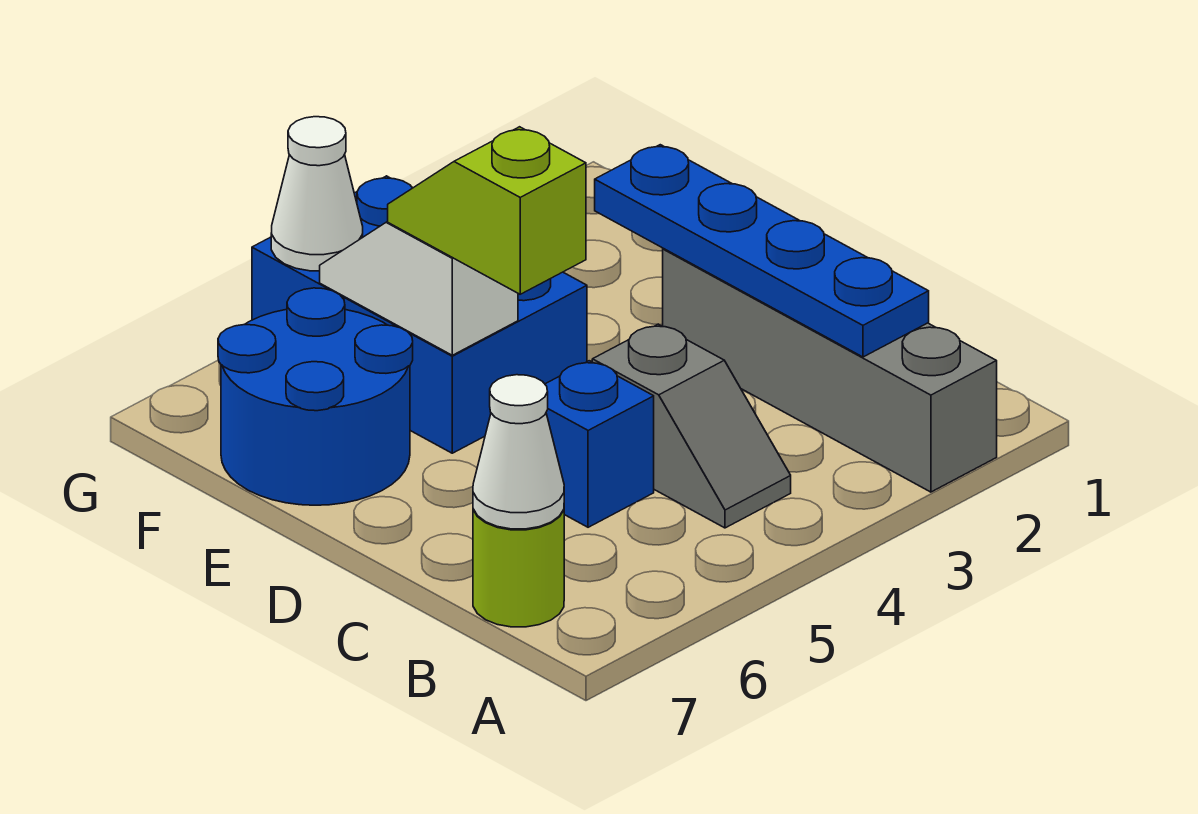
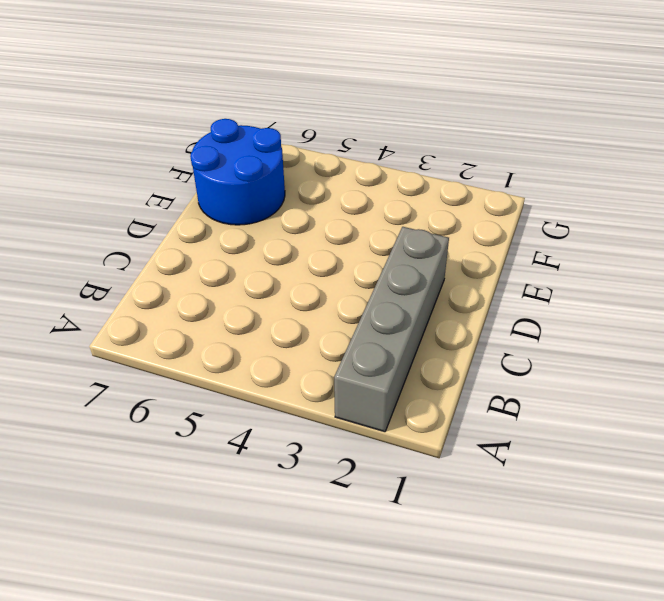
none -> grey 1x2 slope [592,324,791,528]
none -> lime 1x1 round brick [473,509,564,627]

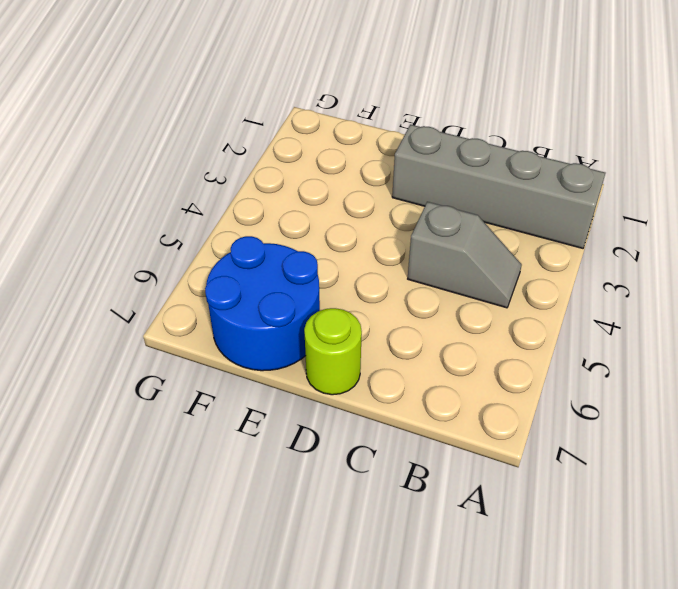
lime 1x1 round brick [304,308,362,395] -> lime 1x1 round brick moved to [473,509,564,627]
none -> blue 1x1 brick [545,361,654,527]
none -> blue 2x3 brick [252,176,587,453]

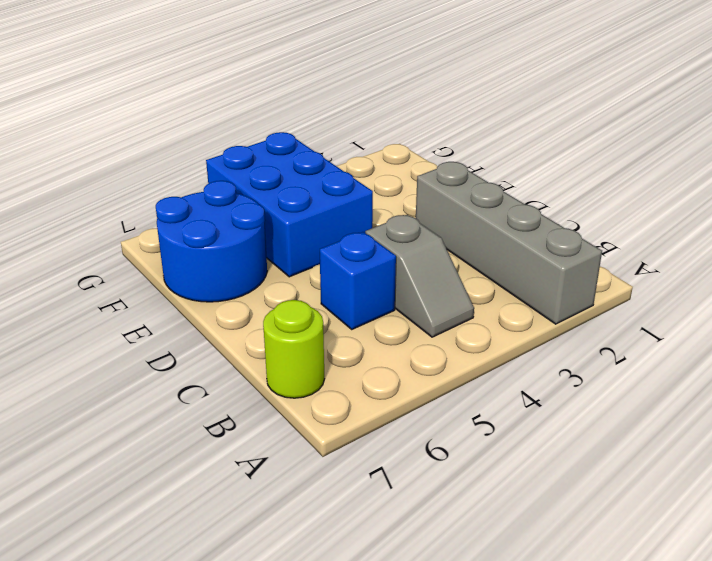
none -> blue 1x4 plate [595,145,929,357]
none -> white 1x1 cone [473,375,564,529]

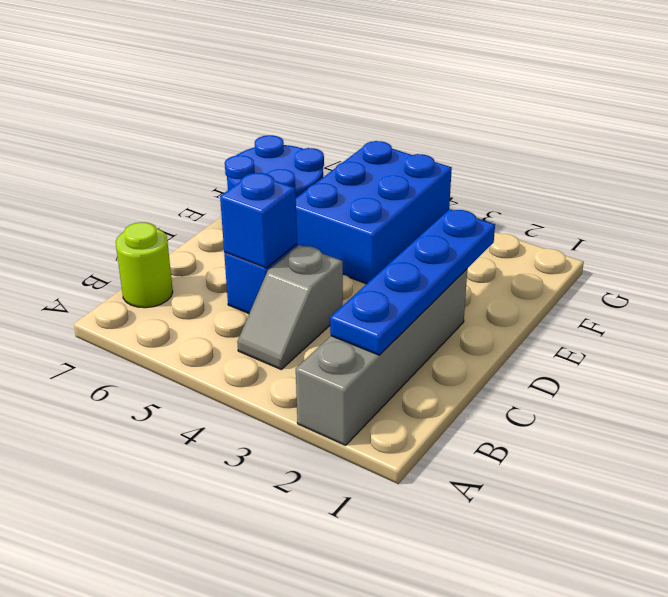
blue 1x1 brick [220,173,297,268] -> none
none -> white 1x1 cone [473,375,564,529]
none -> white 1x2 slope [320,222,518,355]

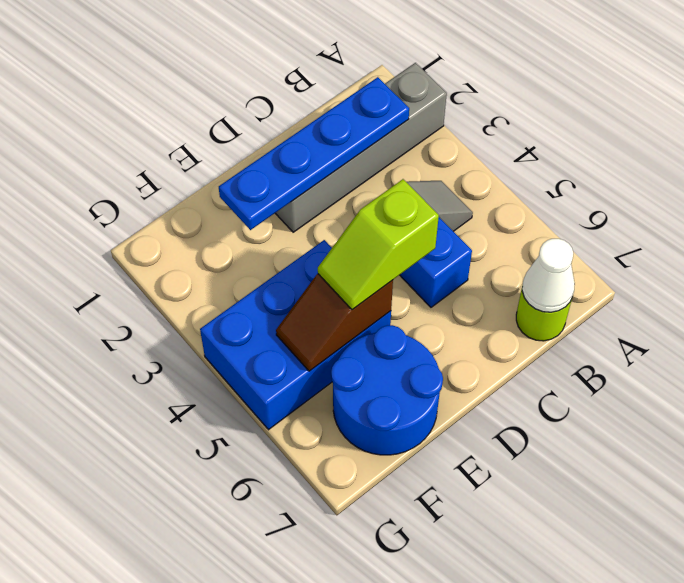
brown 1x2 slope [276,274,393,371] -> white 1x2 slope [320,222,518,355]
none -> white 1x1 cone [271,117,363,271]

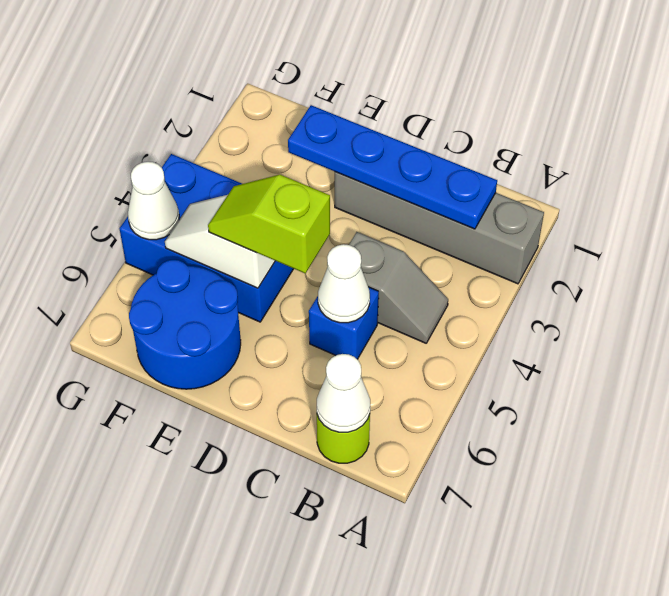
white 1x1 cone [318,244,370,323] -> none

